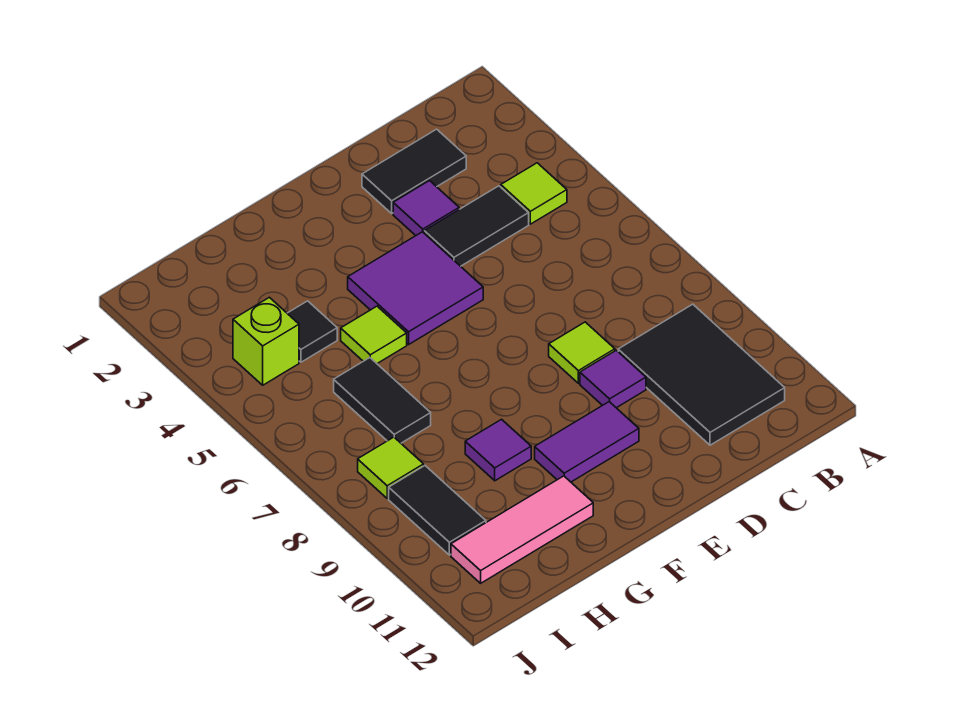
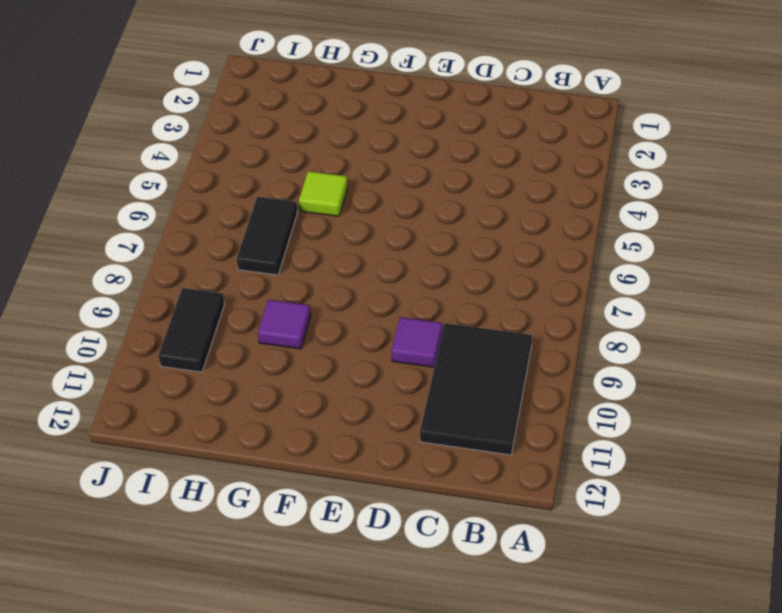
none -> lime 1x1 tile [501,163,567,224]
none -> black 1x2 tile [362,129,466,213]
none -> black 1x2 tile [424,186,529,266]

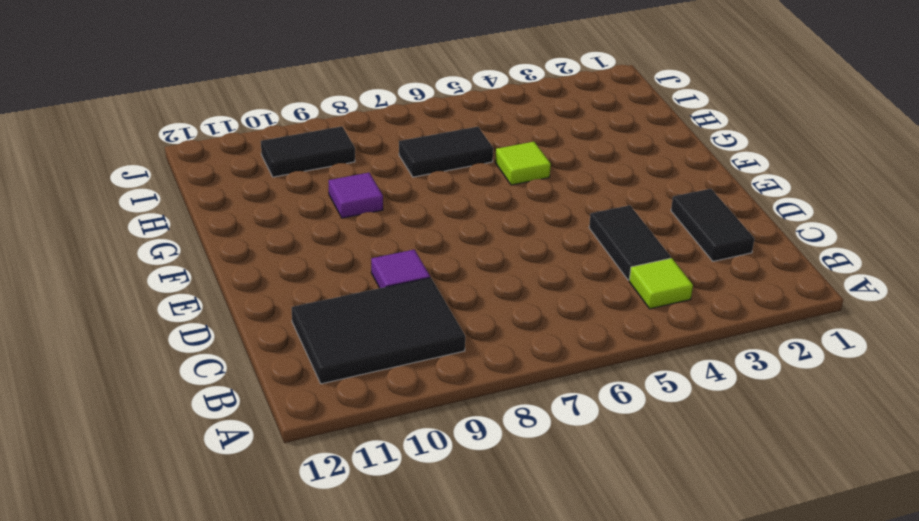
none -> purple 1x1 tile [393,181,459,236]
none -> lime 1x1 tile [549,322,615,383]
none -> purple 2x2 tile [348,232,483,344]

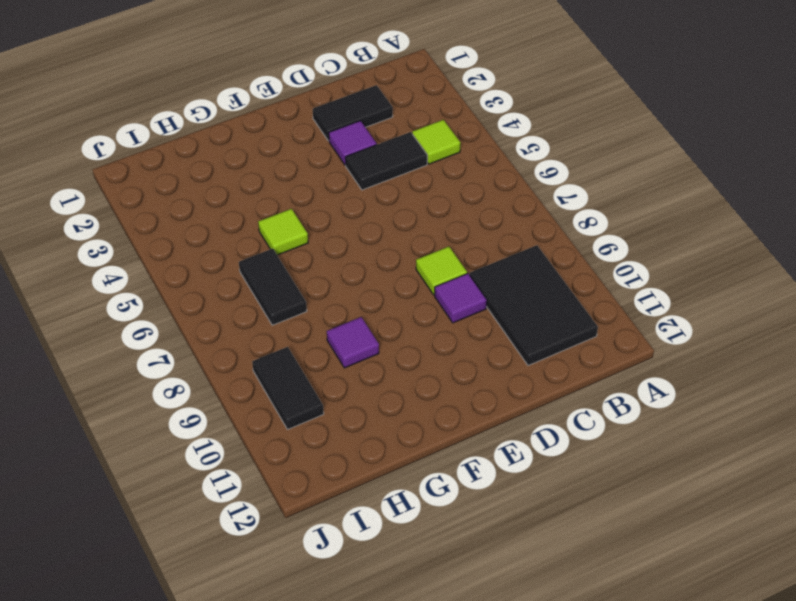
none -> purple 2x2 tile [348,232,483,344]
none -> purple 1x2 tile [535,402,639,482]
none -> pink 1x3 tile [451,476,593,583]

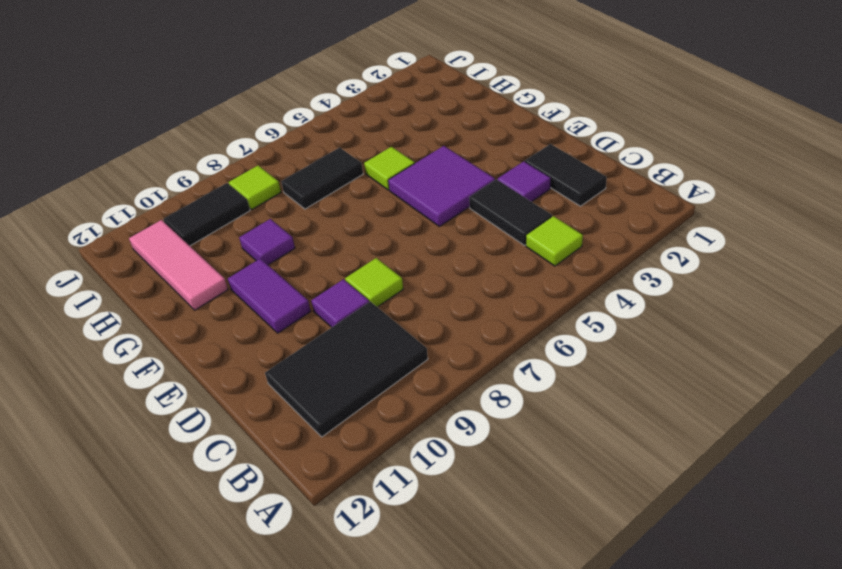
none -> black 1x1 tile [287,301,337,362]
none -> lime 1x1 brick [233,297,299,385]

